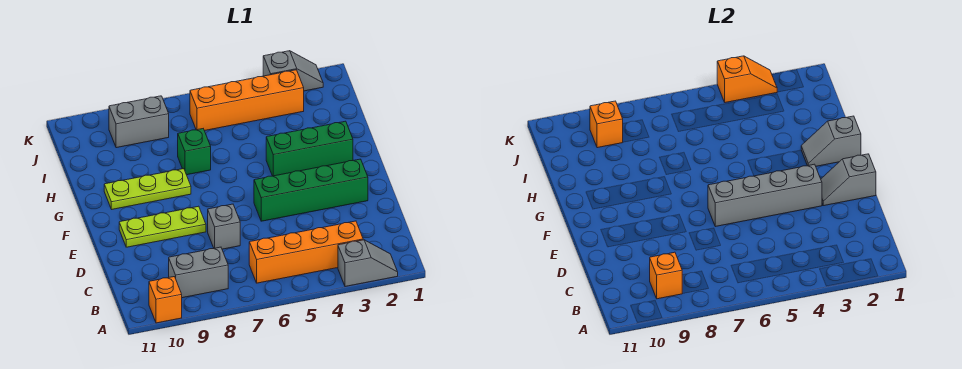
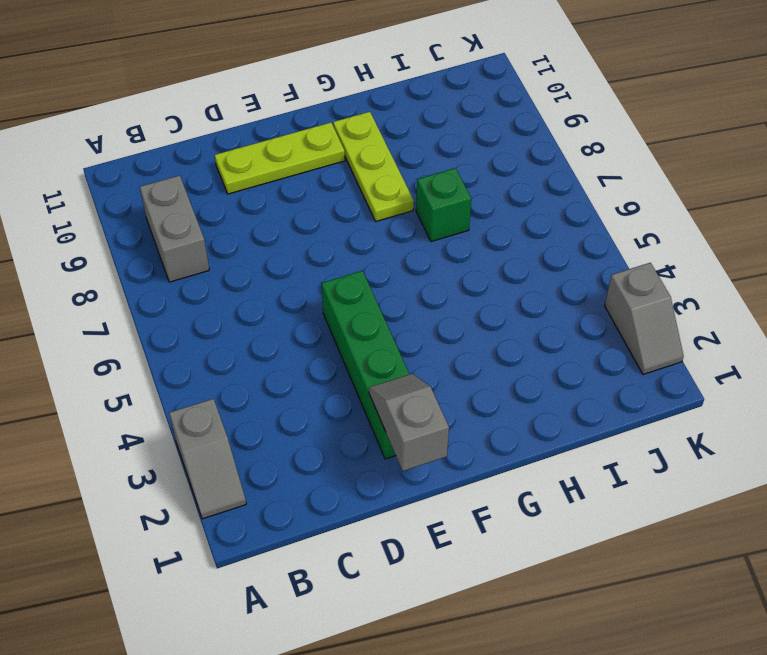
lime 1x3 plate [215,123,345,194] -> lime 1x3 plate turned to [119,206,206,247]
none -> orange 1x1 brick [149,277,182,323]
none -> orange 1x4 brick [249,221,363,283]
none -> grey 1x1 brick [208,204,240,249]

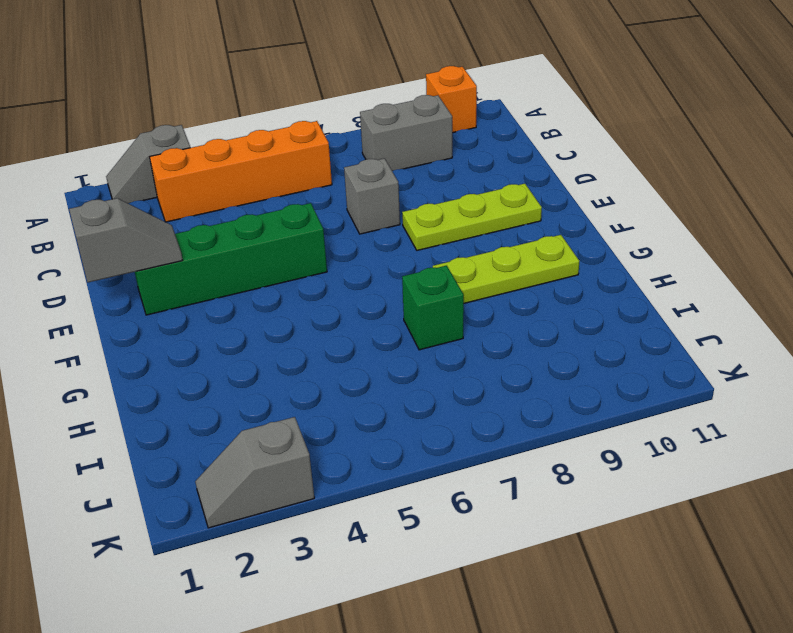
none -> green 1x3 brick [266,121,353,176]
none -> orange 1x4 brick [190,70,304,131]
none -> grey 1x2 brick [109,96,169,148]

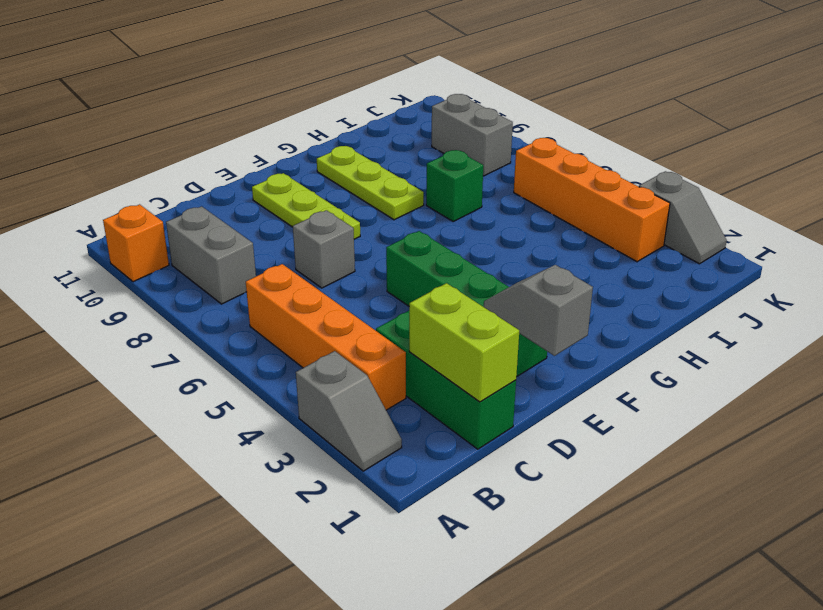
green 1x3 brick [376,311,516,449] -> green 1x3 brick moved to [266,121,353,176]
lime 1x2 brick [409,283,519,402] -> none
none -> orange 1x1 brick [650,252,683,299]
none -> grey 1x4 brick [708,164,822,227]
none -> grey 1x2 slope [801,116,861,166]

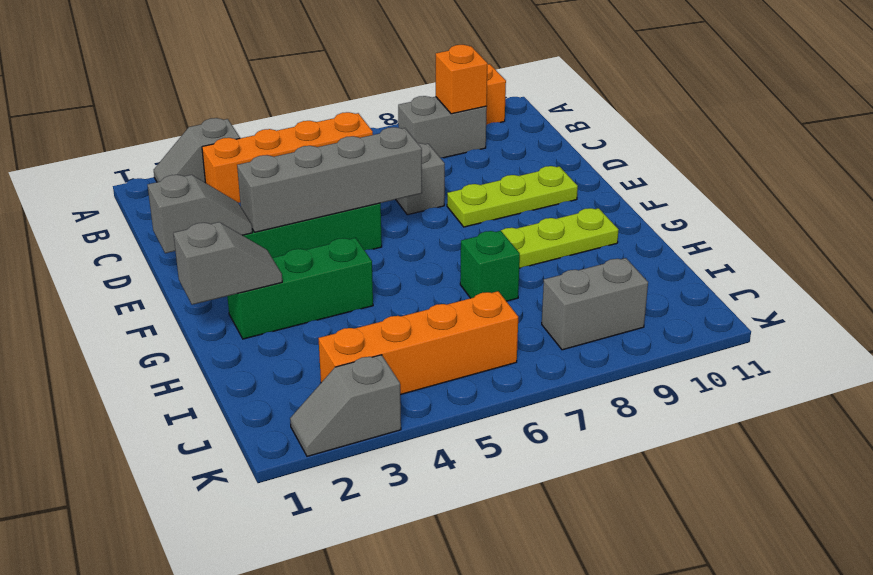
none -> orange 1x1 brick [590,101,623,148]
none -> orange 1x2 slope [717,56,777,103]

